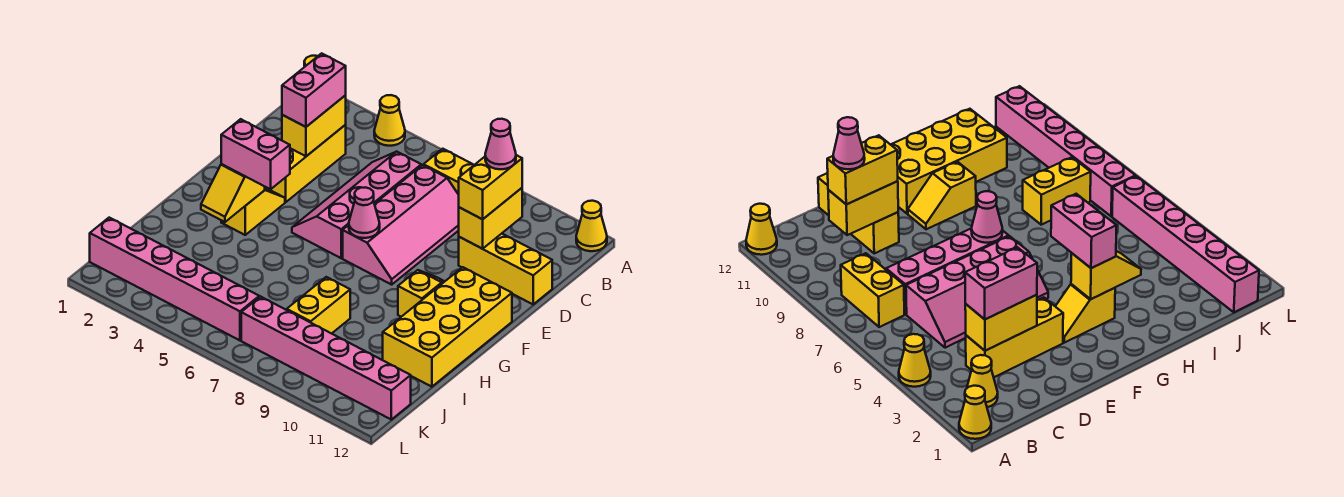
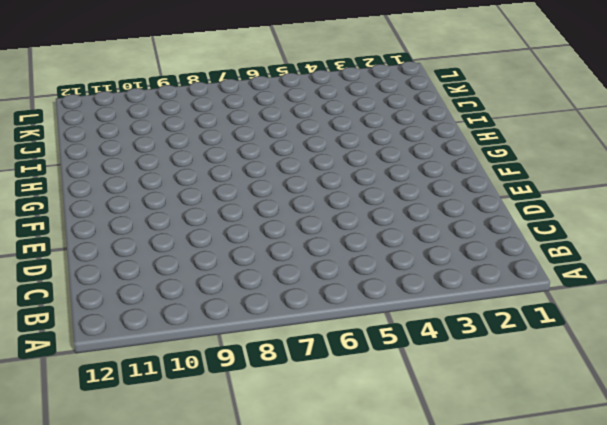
none -> yellow 1x1 cone [959,386,991,439]
none -> yellow 1x1 cone [374,95,405,146]
none -> yellow 1x1 cone [576,201,607,251]

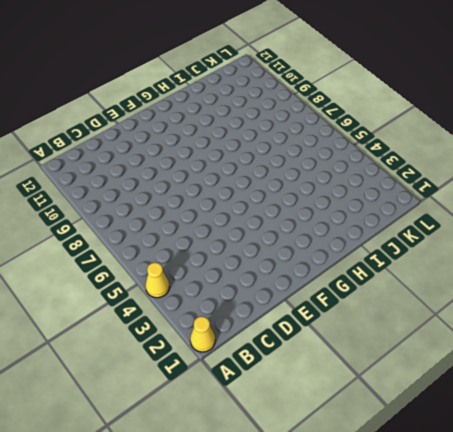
none -> yellow 1x1 cone [576,201,607,251]
none -> yellow 1x1 cone [967,355,998,407]
none -> yellow 1x2 brick [424,149,474,194]

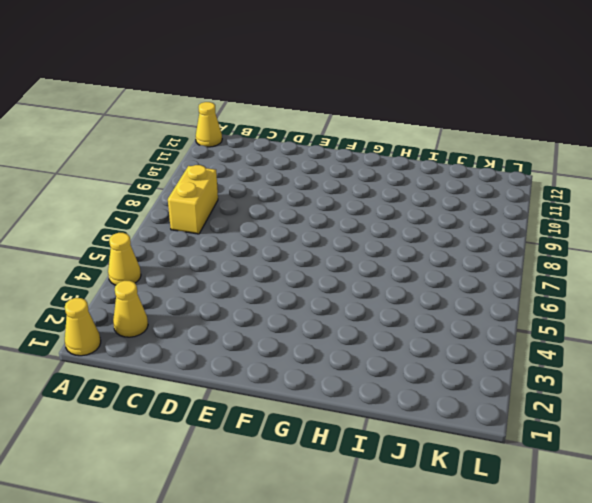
none -> yellow 1x3 brick [265,125,346,202]
none -> pink 2x4 slope [292,152,421,258]
none -> pink 2x4 slope [343,165,459,285]

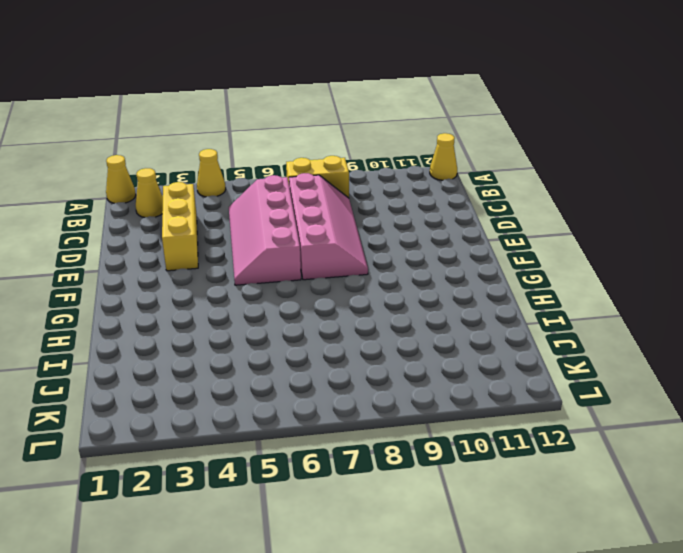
none -> yellow 1x3 brick [459,234,552,304]
none -> yellow 1x2 slope [221,188,285,235]
none -> yellow 1x2 slope [398,270,445,317]

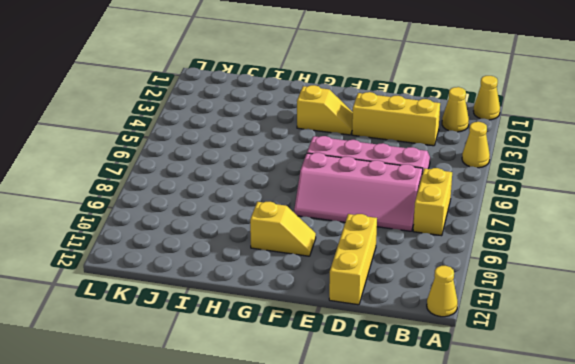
none -> yellow 2x4 brick [383,267,512,387]
none -> yellow 1x2 brick [287,277,350,334]
none -> pink 1x6 brick [90,218,259,340]

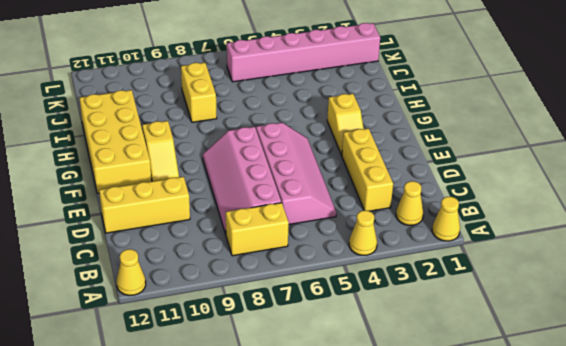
none -> pink 1x6 brick [241,297,411,420]
none -> yellow 1x2 brick [282,96,346,156]
none -> yellow 1x2 brick [459,188,522,249]

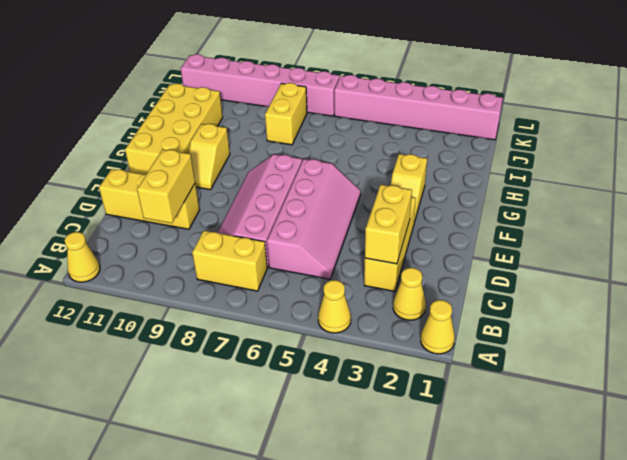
none -> pink 1x1 cone [349,187,380,238]
none -> yellow 1x2 slope [201,164,265,222]
none -> pink 1x2 brick [282,53,346,127]

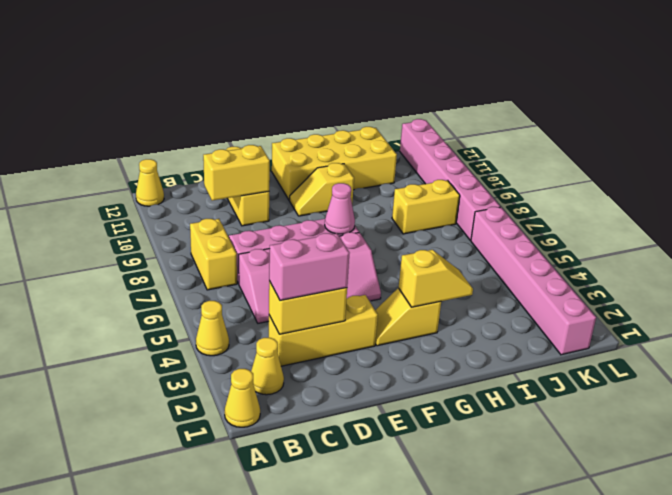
none -> yellow 1x2 brick [459,155,522,219]
none -> pink 1x2 brick [221,119,290,189]
none -> pink 1x1 cone [485,119,516,169]

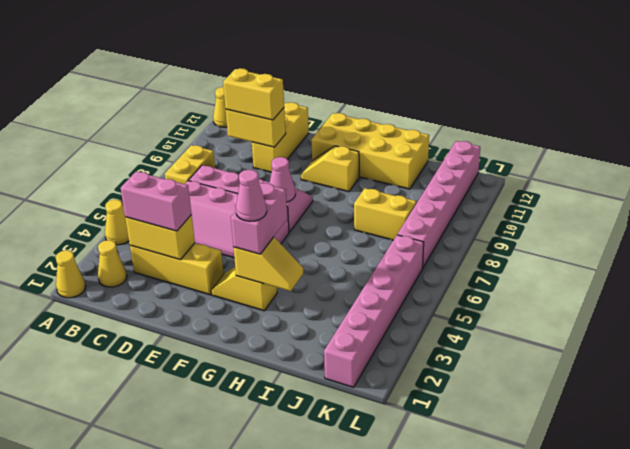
pink 1x1 cone [236,170,267,221] -> pink 1x1 cone moved to [485,119,516,169]

